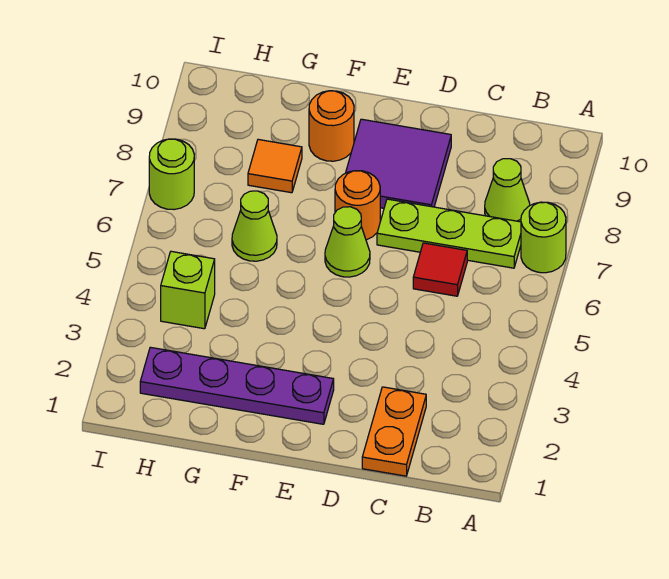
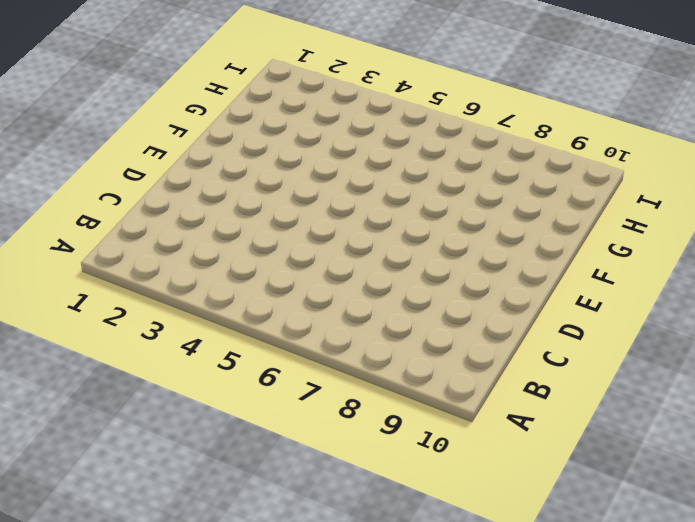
none -> lime 1x1 round brick [521,202,566,273]
none -> lime 1x3 plate [377,199,521,268]
none -> lime 1x1 cone [485,159,530,222]

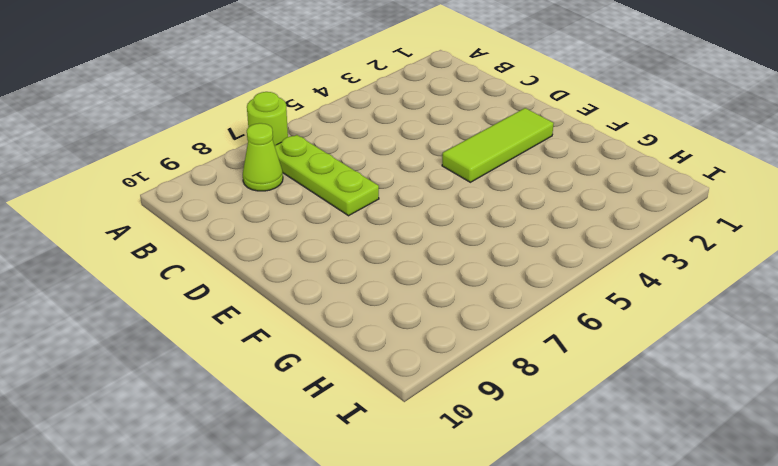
lime 1x3 tile [442,108,554,182] -> purple 1x4 plate [140,347,334,424]
none -> orange 1x2 plate [362,387,426,476]
none -> red 1x1 tile [413,243,467,296]
none -> purple 2x2 tile [346,119,451,208]

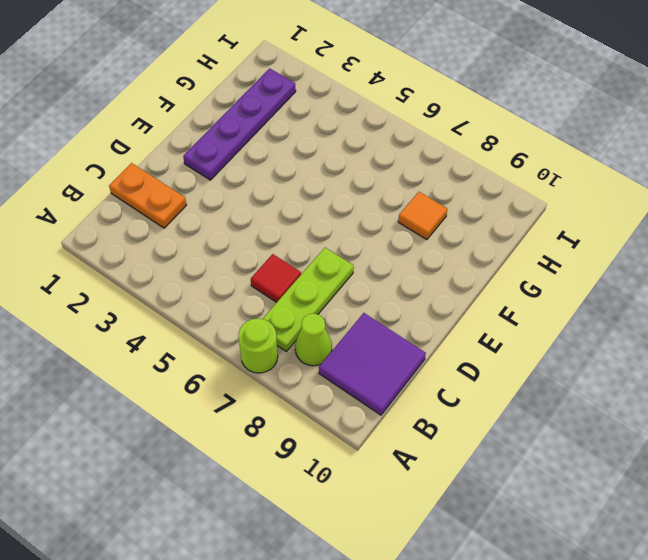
purple 2x2 tile [319,313,426,415] -> purple 2x2 tile moved to [346,119,451,208]
none -> lime 1x1 cone [325,207,370,277]
none -> orange 1x1 round brick [335,171,380,240]
none -> orange 1x1 round brick [309,91,354,161]

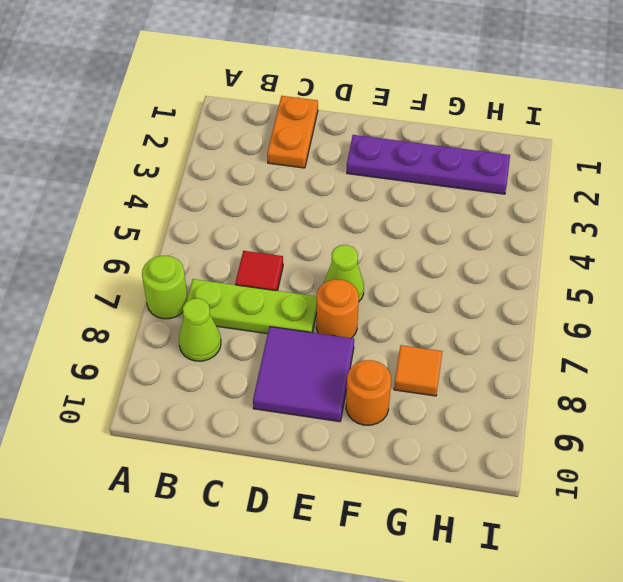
none -> lime 1x1 cone [232,191,277,261]
none -> lime 1x1 brick [161,251,215,329]
none -> lime 1x1 round brick [149,139,194,209]

